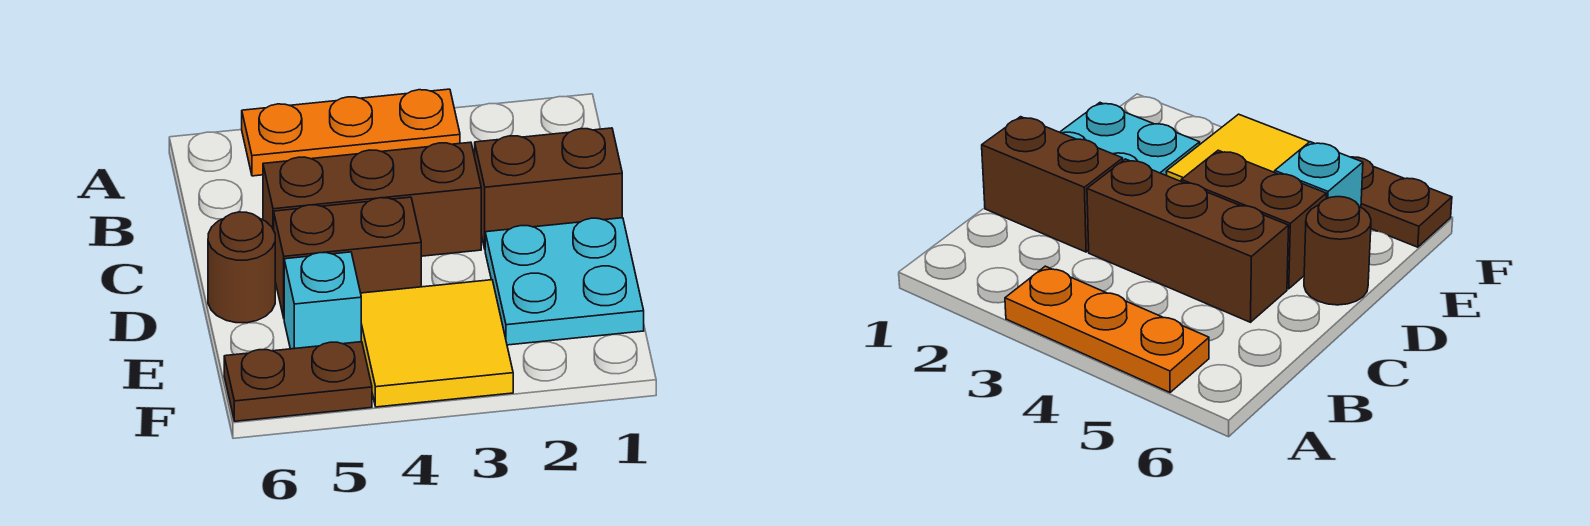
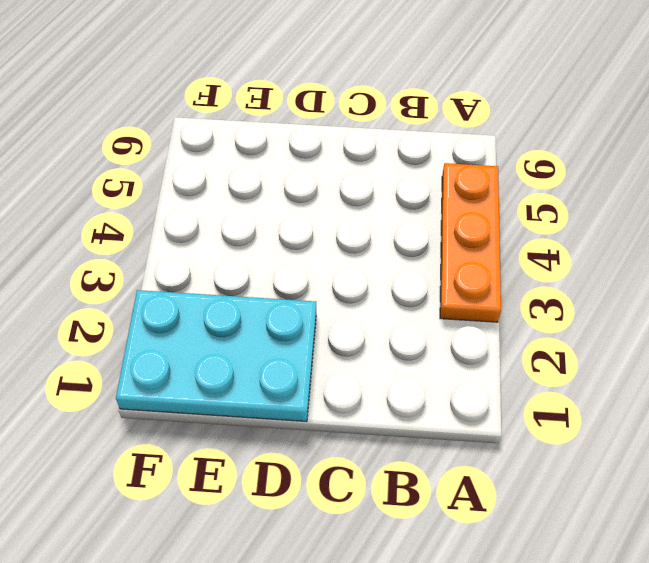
cyan 2x3 plate [116,290,316,422] -> cyan 2x2 plate [485,218,644,345]
none -> brown 1x2 brick [475,128,622,248]
none -> brown 1x3 brick [263,142,481,256]

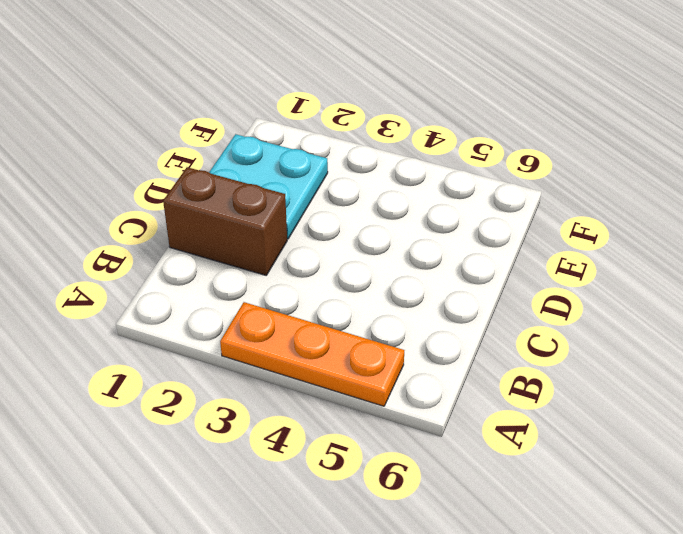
none -> brown 1x3 brick [263,142,481,256]
none -> brown 1x2 brick [274,197,421,318]

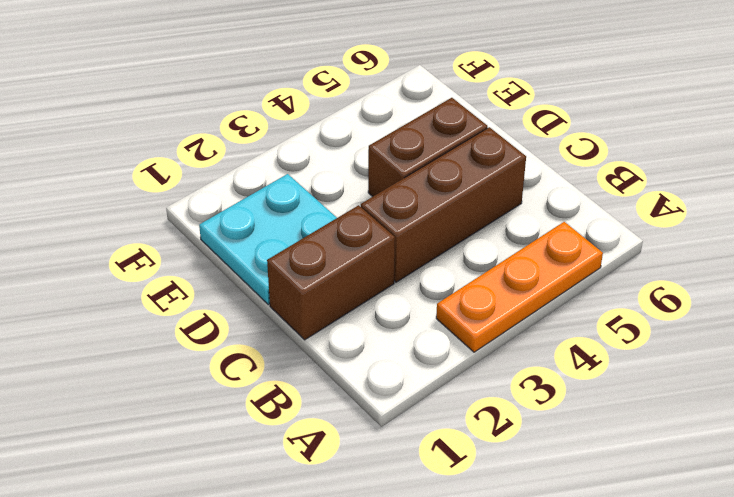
none -> brown 1x1 round brick [208,212,275,323]
none -> yellow 2x2 tile [361,280,513,407]

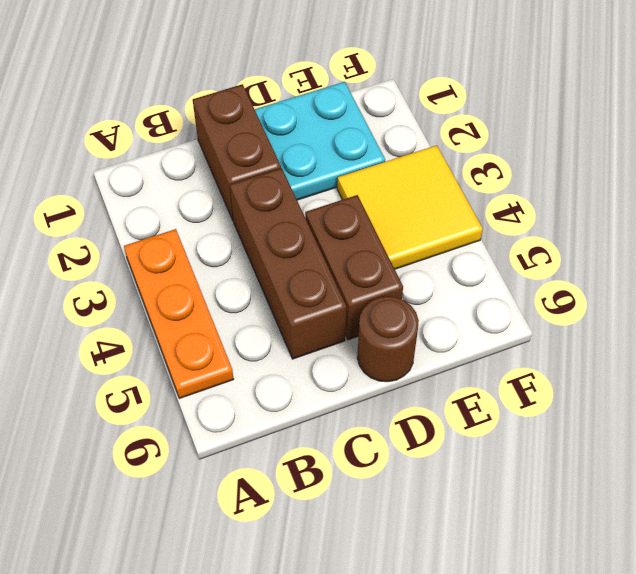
none -> cyan 1x1 brick [284,252,361,349]
none -> brown 1x2 plate [224,342,372,421]

